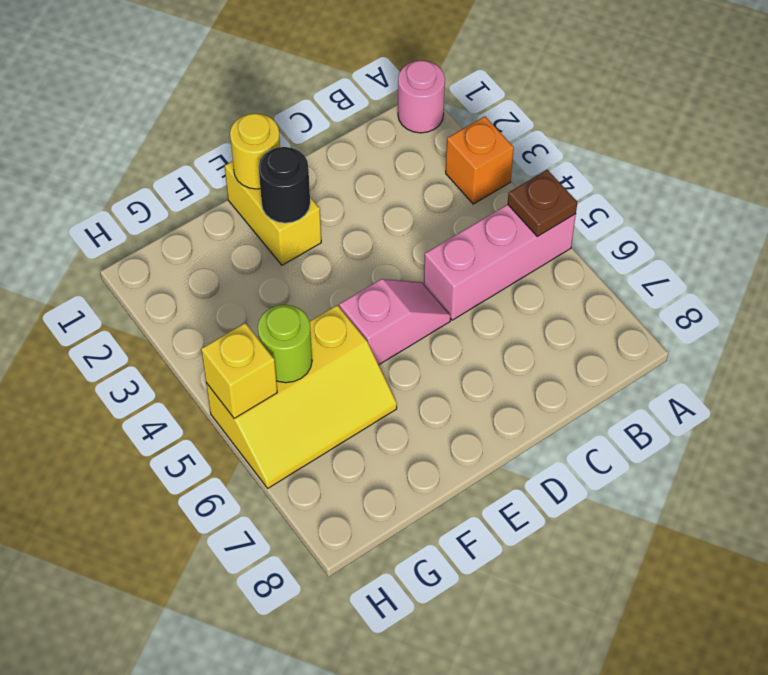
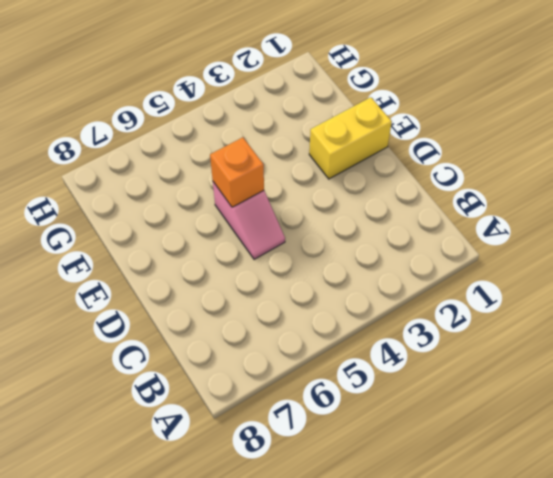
orange 1x1 brick [210,137,264,207] -> orange 1x1 brick moved to [446,117,514,204]
none -> pink 1x1 round brick [398,61,445,133]
none -> pink 1x3 brick [424,204,576,320]

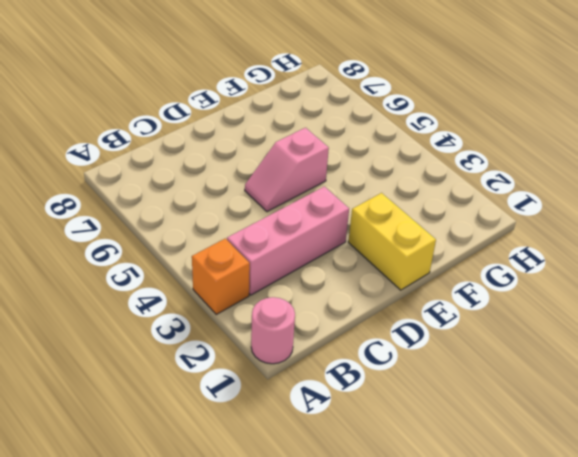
pink 1x3 brick [227,186,349,295] -> pink 1x3 brick moved to [424,204,576,320]
none -> yellow 2x3 slope [206,305,397,488]
none -> brown 1x1 plate [508,170,577,237]

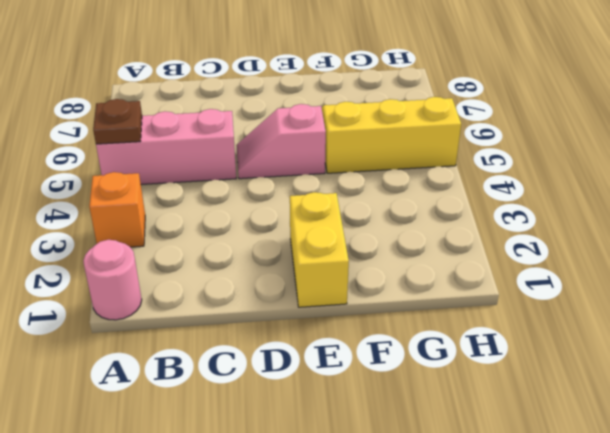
none -> yellow 1x1 round brick [230,113,280,189]
none -> black 1x1 round brick [259,147,310,223]

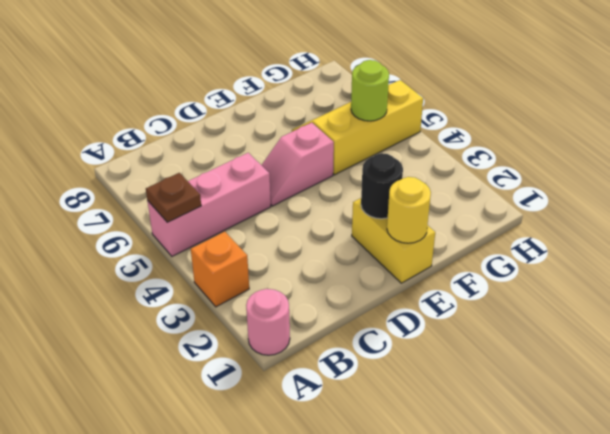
none -> yellow 1x1 brick [201,323,277,418]

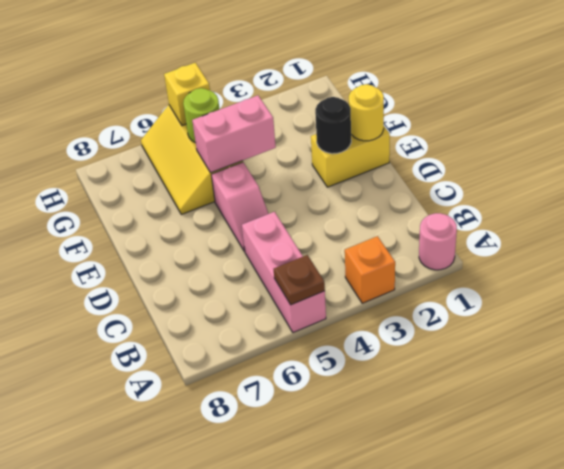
pink 1x2 brick [192,95,276,173] -> none

